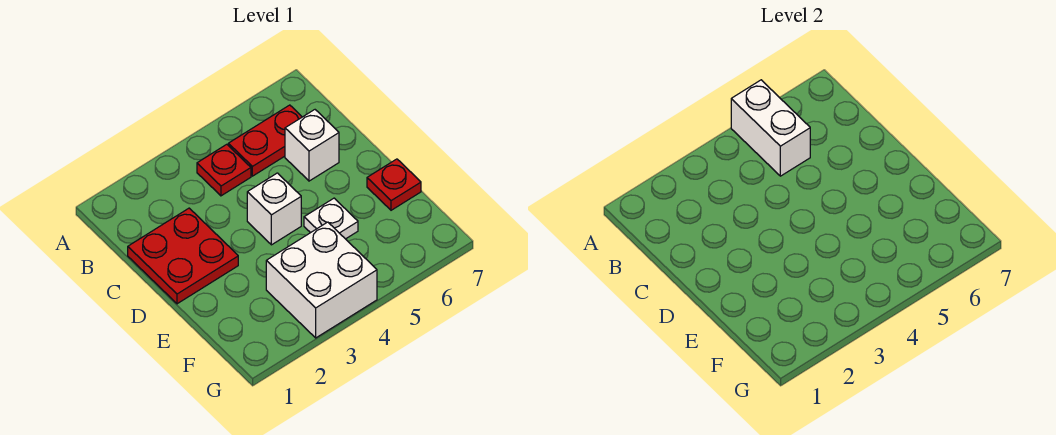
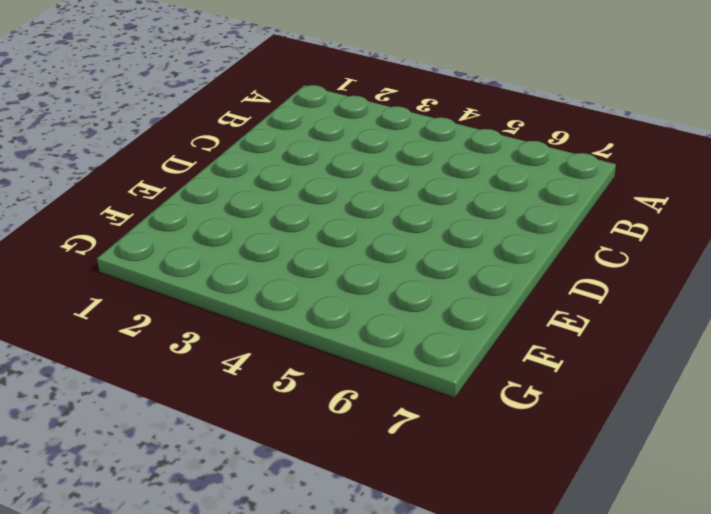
none -> red 1x1 plate [197,144,251,196]
none -> red 1x2 plate [228,105,302,176]

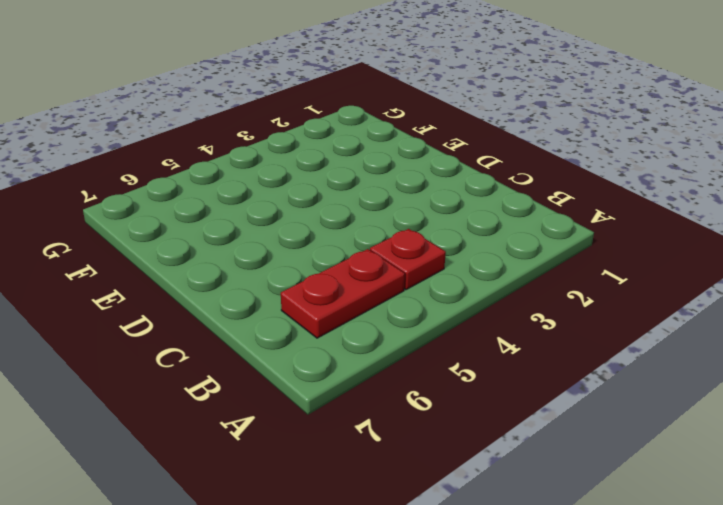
none -> red 2x2 plate [128,208,238,304]
none -> white 1x1 brick [285,110,339,181]

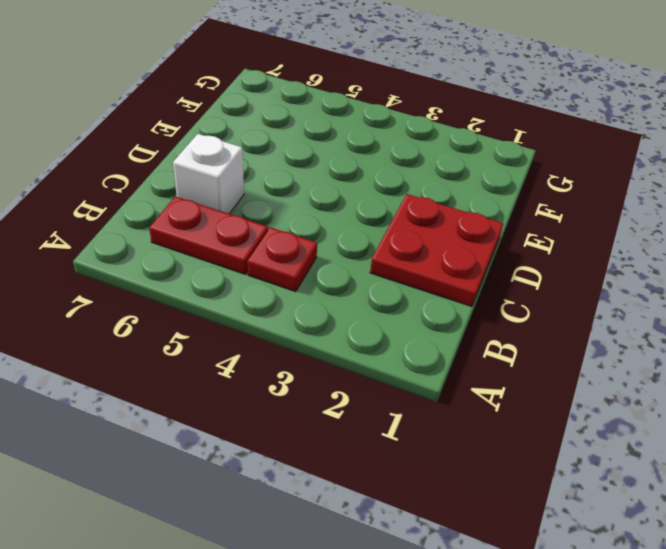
none -> white 1x1 brick [247,173,301,245]
none -> white 1x1 plate [304,198,358,239]

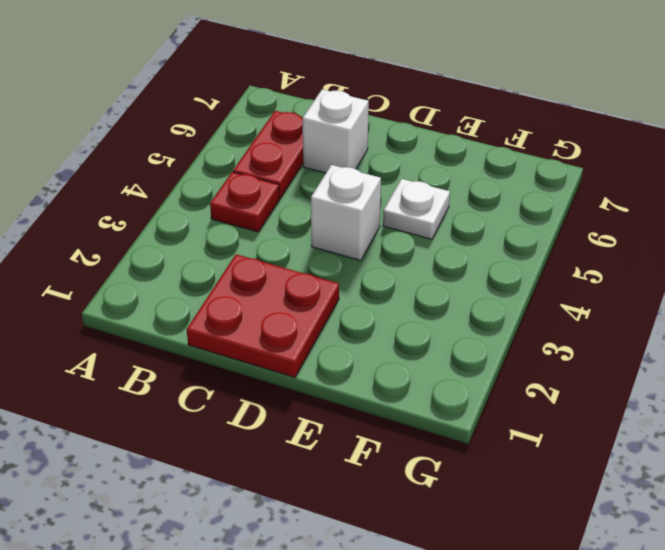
none -> red 1x1 plate [367,159,421,210]
none -> white 2x2 brick [266,222,377,338]

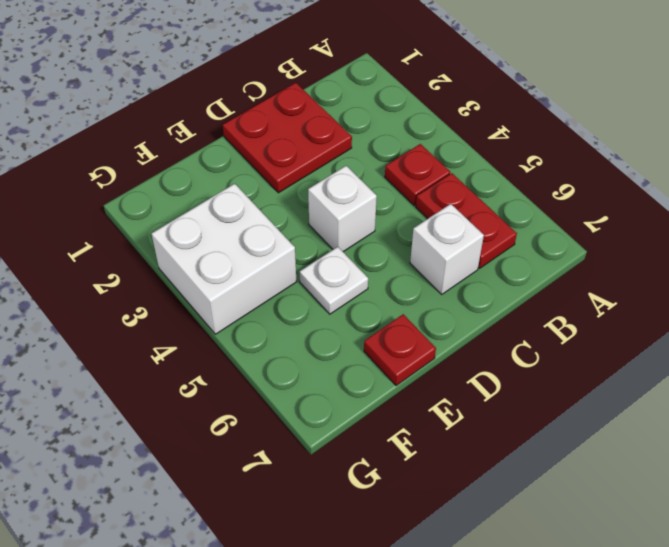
none -> white 1x2 brick [731,80,810,176]

